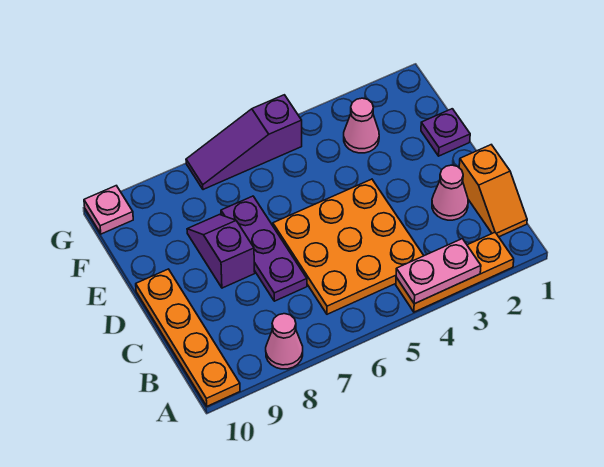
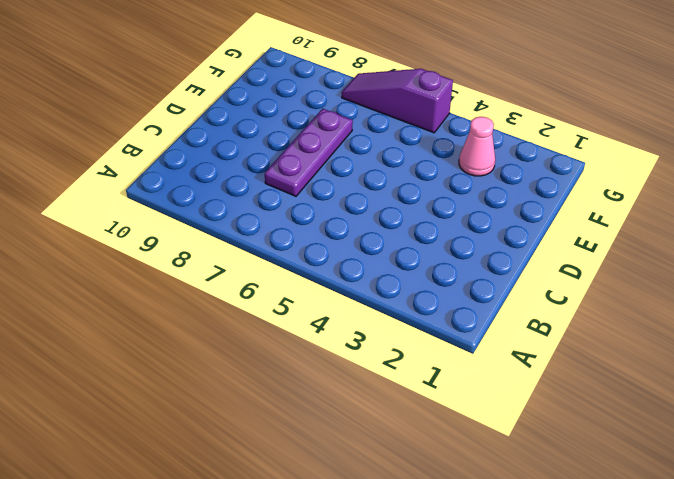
none -> orange 1x3 plate [396,232,514,312]
none -> pink 1x1 cone [266,314,303,369]
none -> orange 1x4 plate [136,269,240,406]

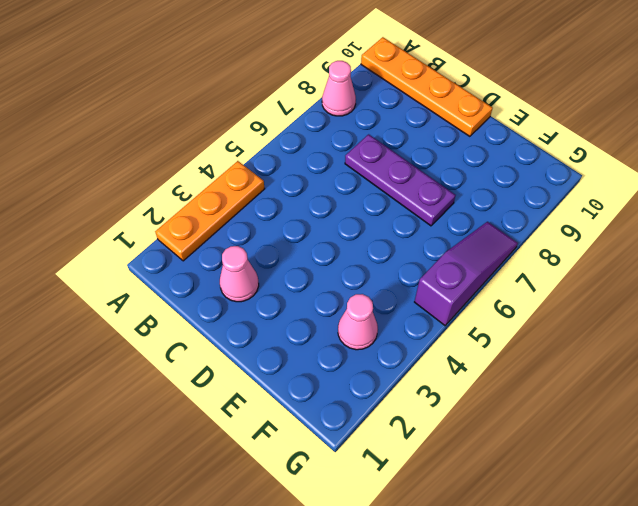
none -> orange 1x2 slope [459,145,527,237]
none -> orange 3x3 plate [273,179,424,314]
none -> purple 1x2 slope [187,215,255,288]

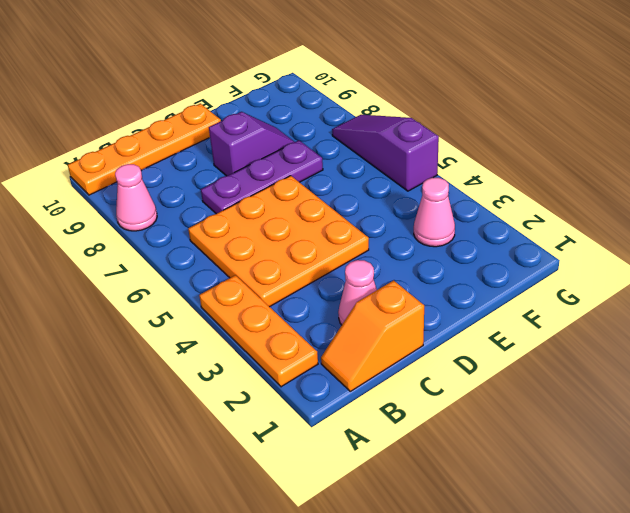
none -> purple 1x1 plate [421,109,470,156]
none -> pink 1x1 plate [84,186,133,234]
none -> pink 1x2 plate [396,239,481,304]

